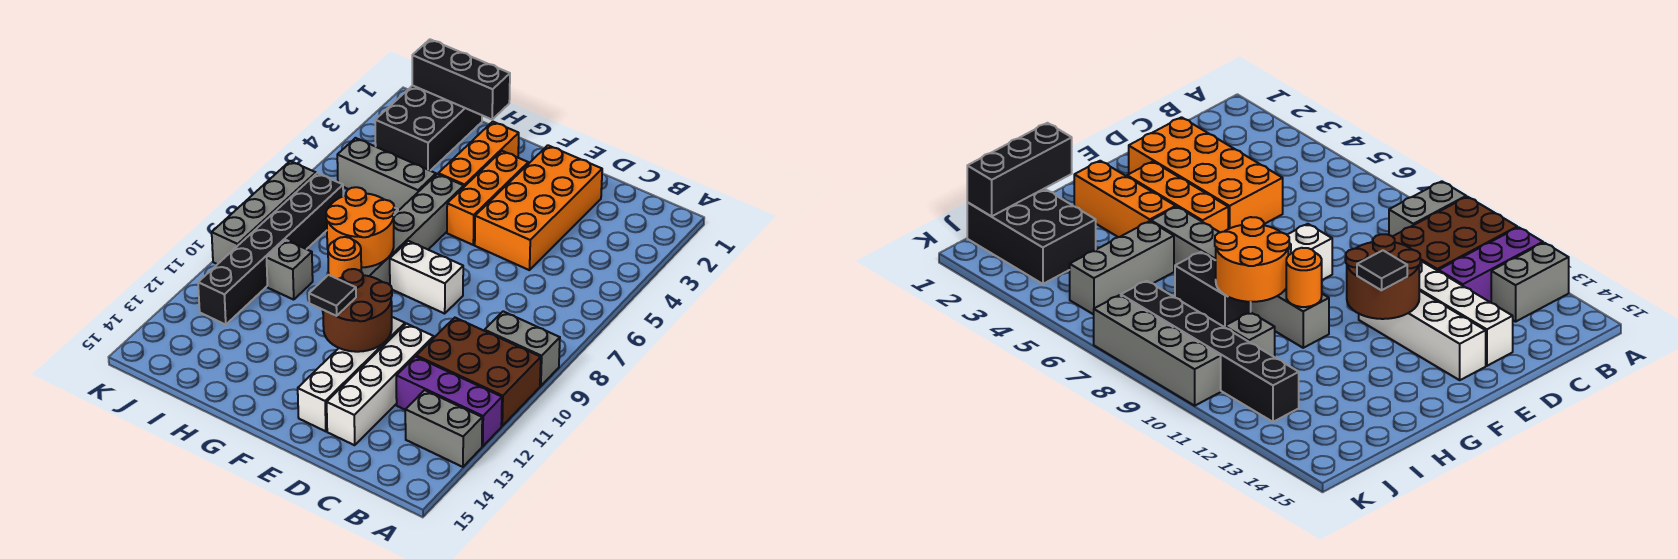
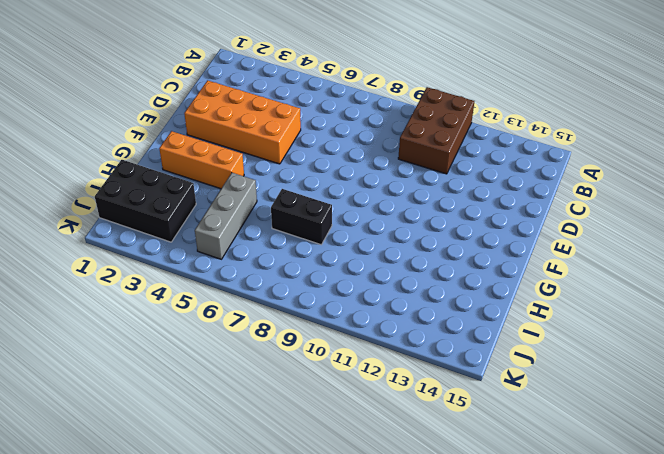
none -> grey 1x2 brick [485,311,560,386]
none -> purple 1x3 brick [396,357,502,446]
none -> grey 1x2 brick [405,390,482,467]

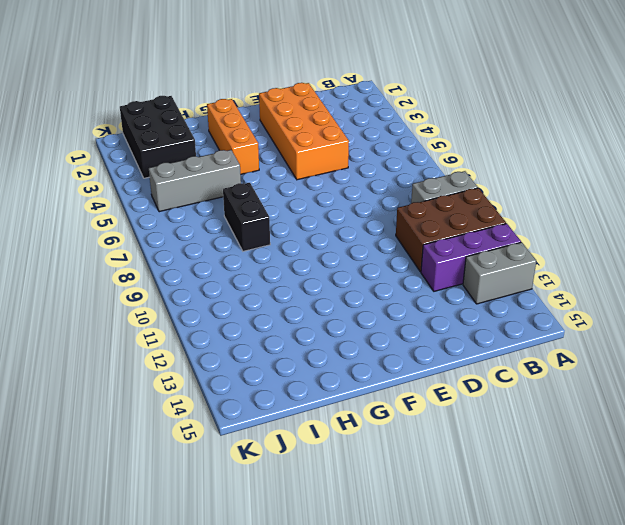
none -> white 1x4 brick [327,324,434,445]
none -> white 1x2 brick [390,241,463,314]
none -> white 1x4 brick [298,317,405,431]

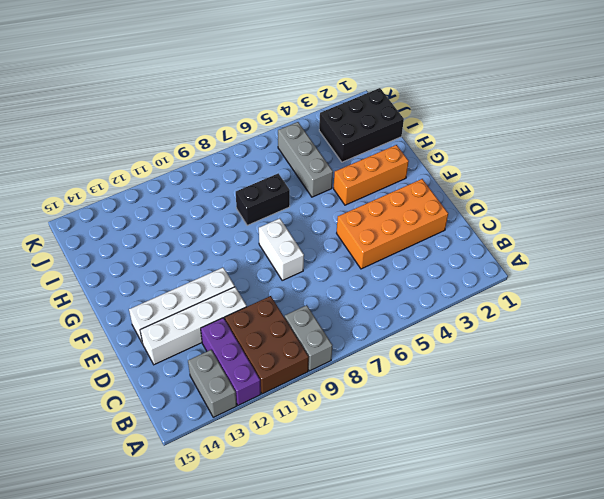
none -> orange 1x3 brick [447,151,528,245]
none -> grey 1x6 brick [361,174,464,285]
none -> grey 1x1 brick [267,240,313,300]

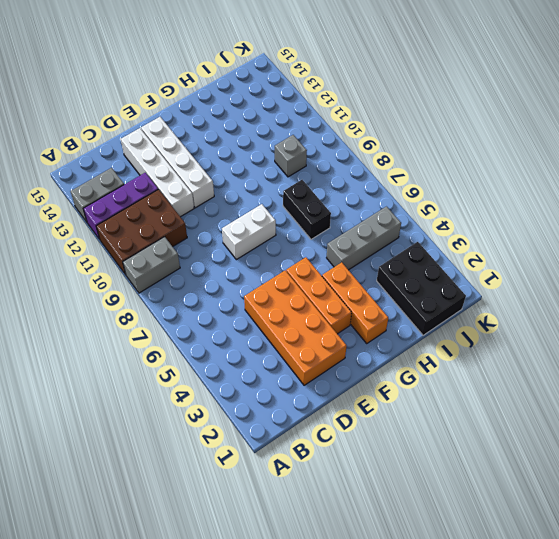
none -> grey 1x6 brick [361,174,464,285]
none -> black 1x6 brick [198,173,343,325]
none -> grey 1x4 brick [212,161,316,264]

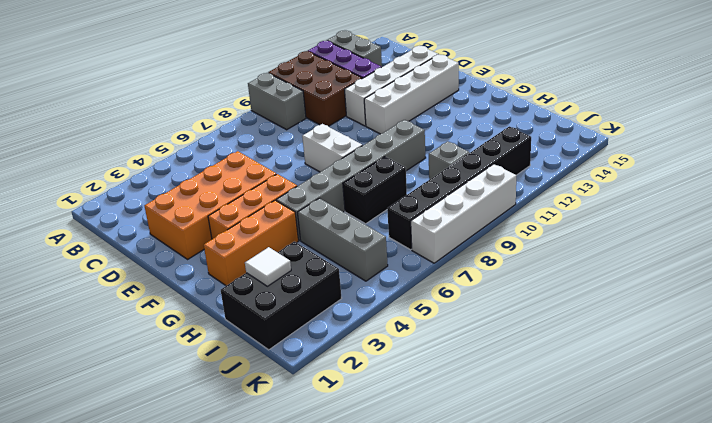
white 1x1 tile [245,247,291,286] -> none
white 1x4 brick [411,164,516,263] -> grey 1x4 brick [212,161,316,264]
none -> brown 2x2 round brick [323,269,392,352]
none -> orange 2x2 round brick [326,187,394,268]
none -> orange 1x1 round brick [328,237,361,279]

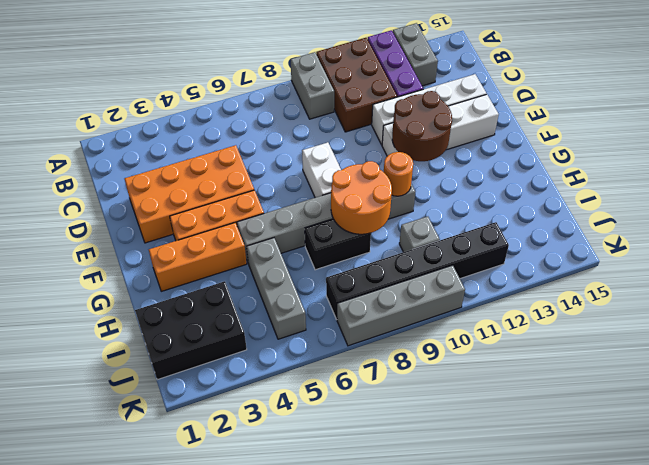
none -> black 1x3 brick [412,39,510,119]
none -> black 1x1 tile [309,275,356,316]

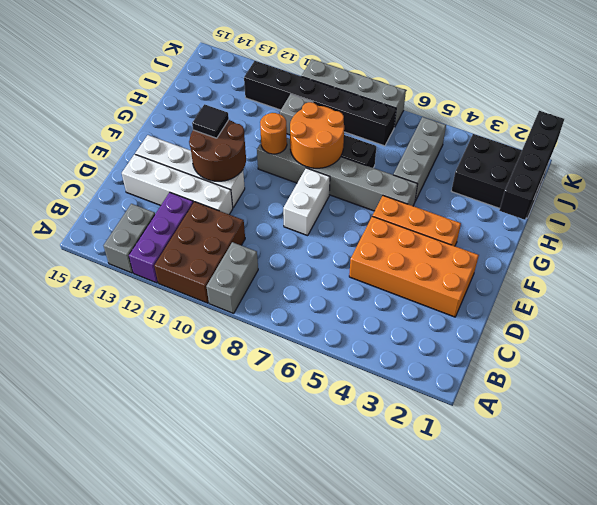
black 1x4 brick [499,111,564,220] -> black 1x3 brick [412,39,510,119]
none -> orange 1x3 brick [438,122,519,187]

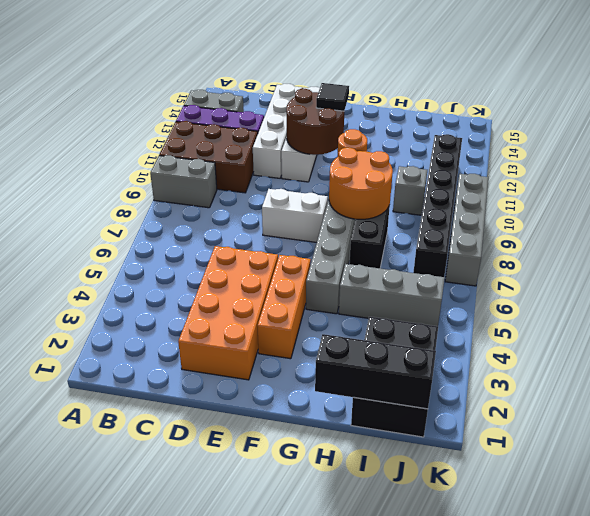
none -> orange 1x3 brick [438,122,519,187]

